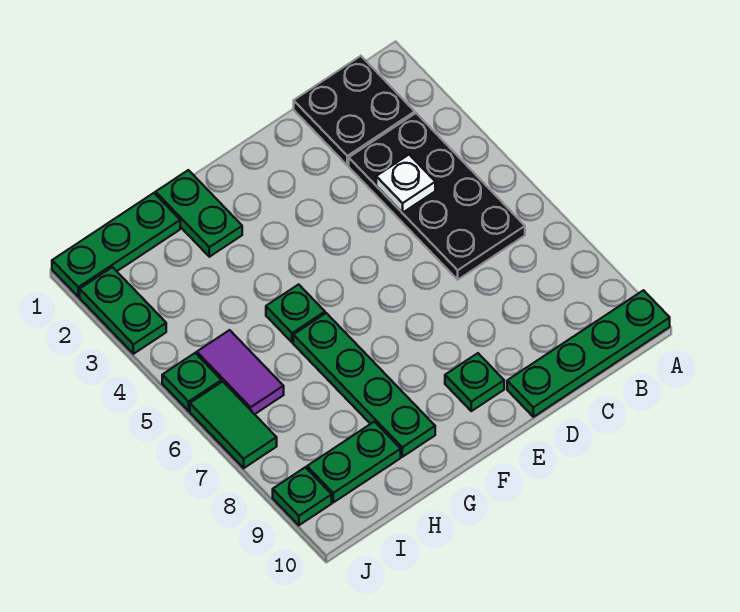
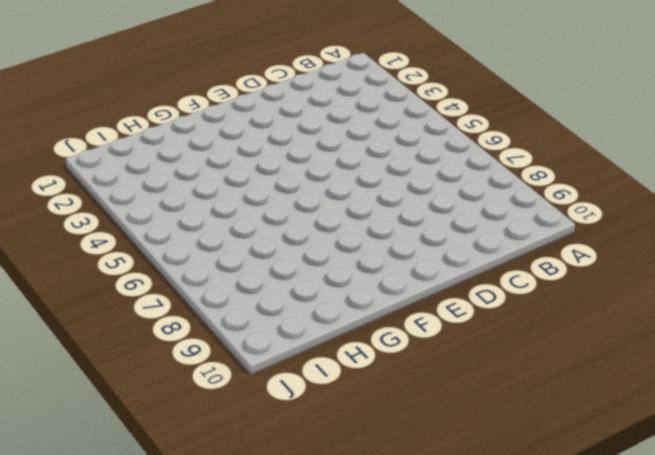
none -> green 1x4 plate [507,290,670,417]
none -> black 2x2 plate [294,56,415,165]
none -> black 2x4 plate [349,113,525,280]

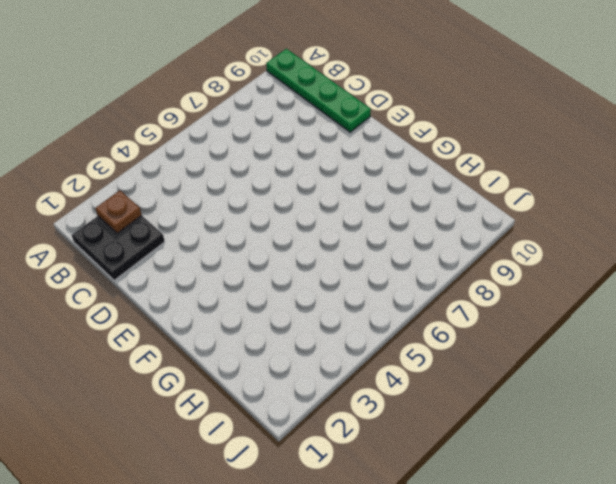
brown 1x1 plate [95,190,142,233] -> none
none -> black 2x4 plate [349,113,525,280]
none -> green 1x1 plate [445,353,504,411]
none -> green 1x2 plate [156,170,242,257]

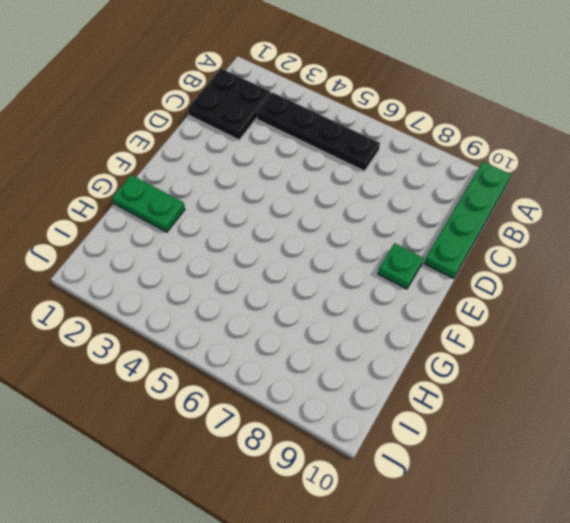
black 1x4 plate [257,93,380,171] -> black 2x4 plate [349,113,525,280]
none -> green 1x1 plate [266,284,325,343]
none -> green 1x4 plate [293,313,435,457]
none -> green 1x3 plate [52,193,180,297]

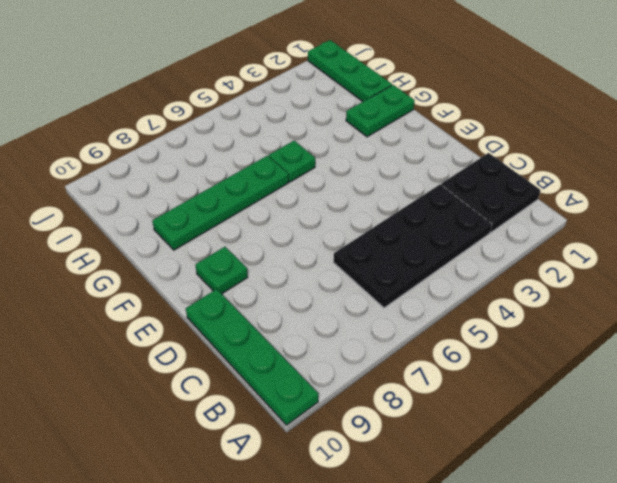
none -> green 1x2 plate [307,422,401,502]
none -> purple 1x2 tile [197,330,284,414]
none -> green 1x2 plate [80,267,166,354]

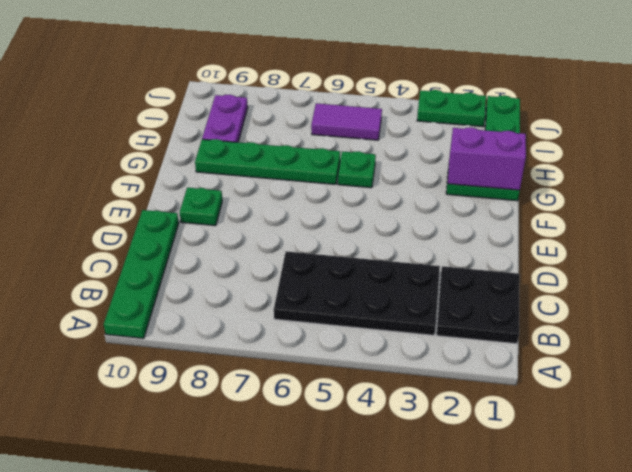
purple 1x2 brick [448,128,526,190] -> none
purple 1x2 plate [202,95,248,142] -> green 1x2 plate [307,422,401,502]
none -> green 1x1 plate [162,353,221,411]
none -> green 1x2 tile [190,382,277,468]
none -> green 1x1 plate [273,467,332,525]

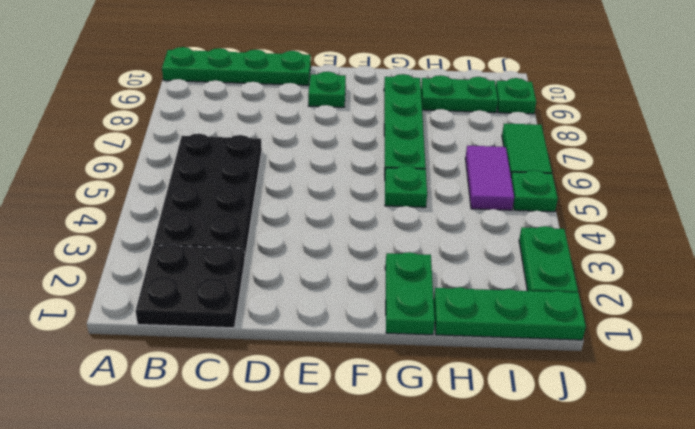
none -> white 1x1 plate [376,155,435,213]

